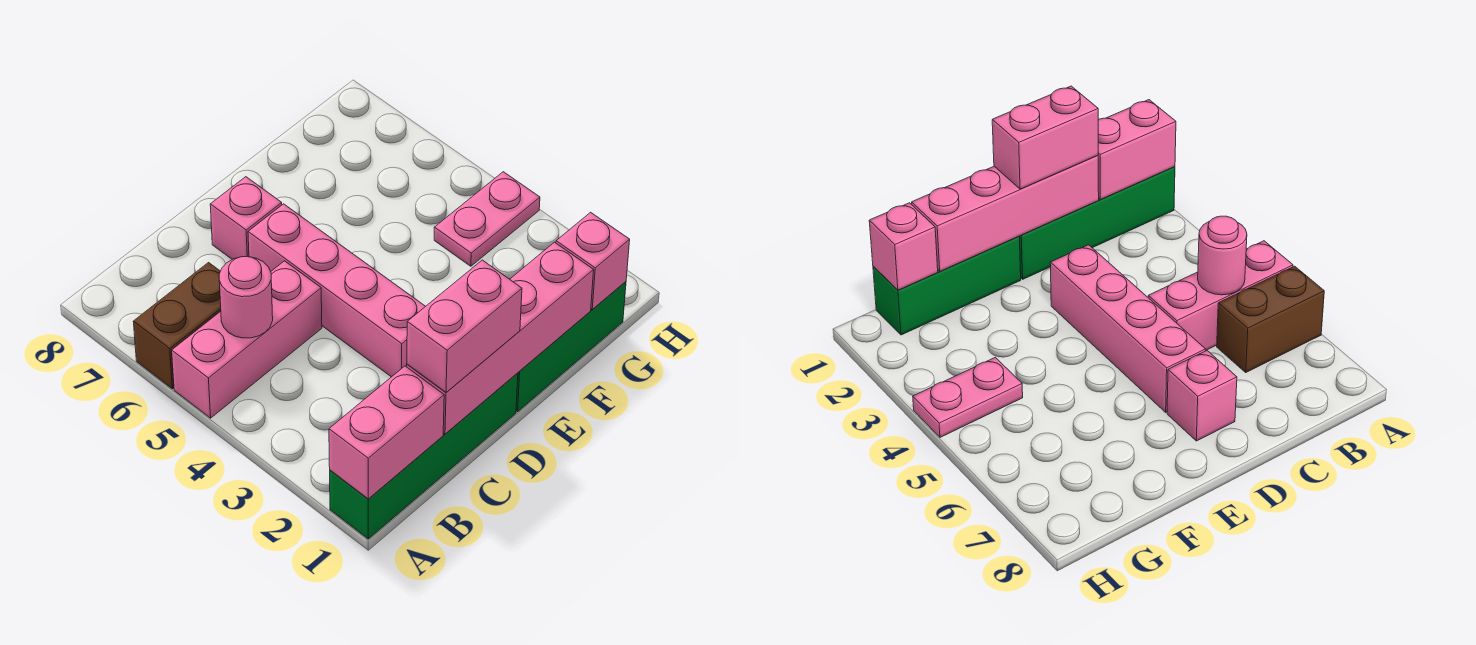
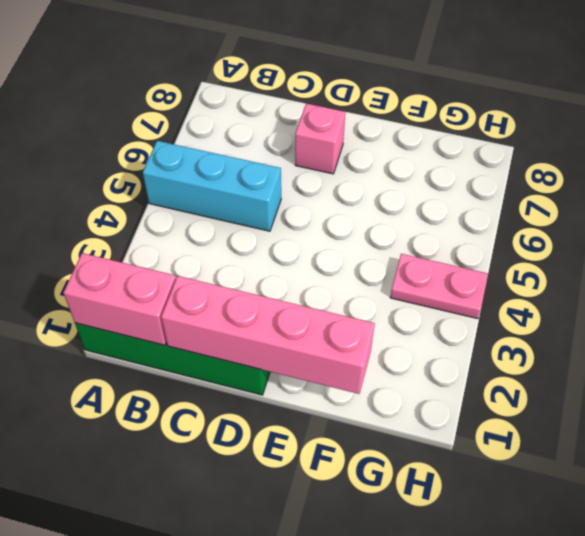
cyan 1x3 brick [143,141,281,231] -> pink 1x3 brick [172,261,322,418]
none -> brown 1x2 brick [133,263,221,389]
none -> pink 1x4 brick [248,204,425,377]
none -> green 1x3 brick [516,282,626,412]

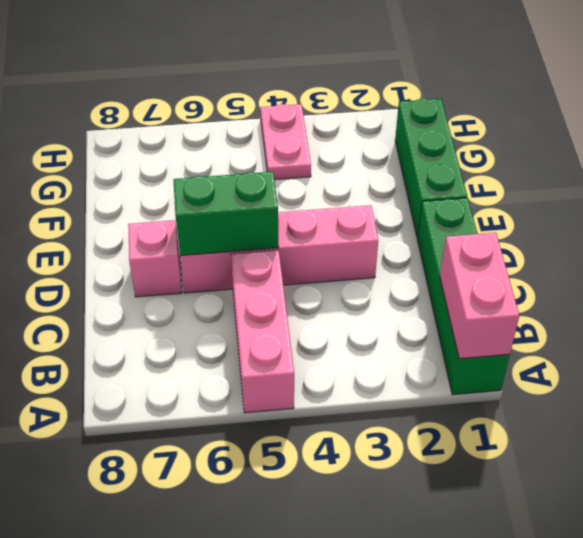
green 1x2 brick [173,172,279,255] -> none
none -> brown 1x2 brick [133,263,221,389]
none -> pink 1x1 round brick [219,256,273,338]
none -> pink 1x4 brick [407,242,594,434]

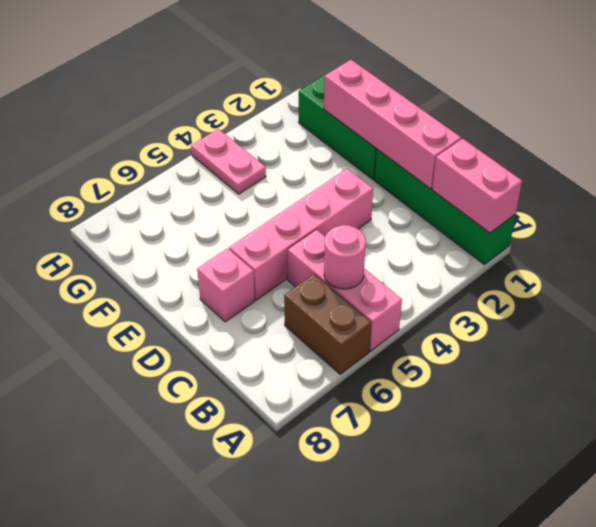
none -> pink 1x1 brick [556,212,630,310]
none -> pink 1x2 brick [407,260,522,392]

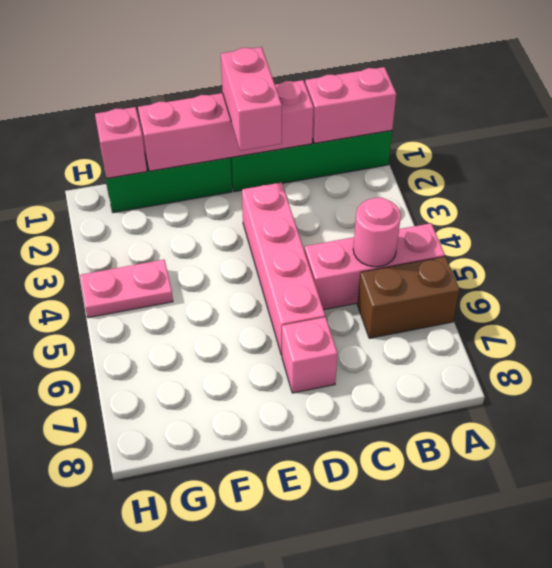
pink 1x2 brick [221,47,282,151] -> pink 1x2 brick turned to [407,260,522,392]

